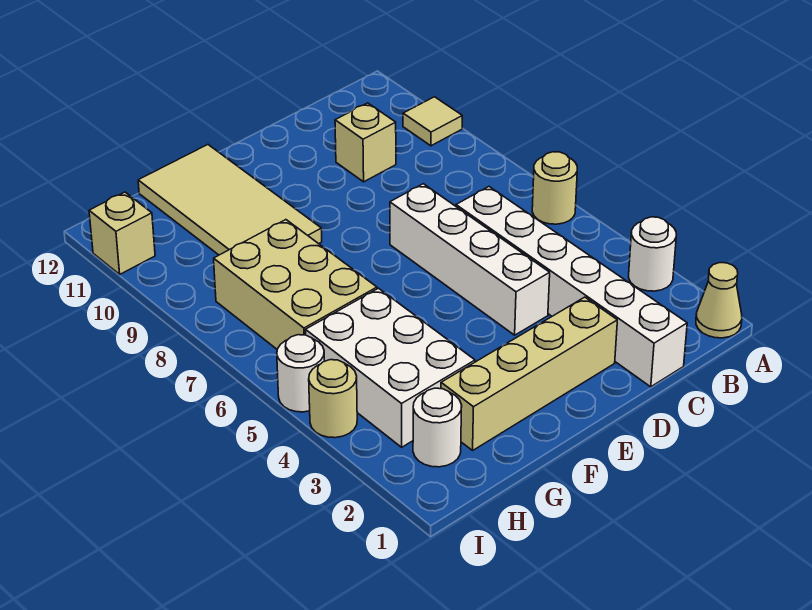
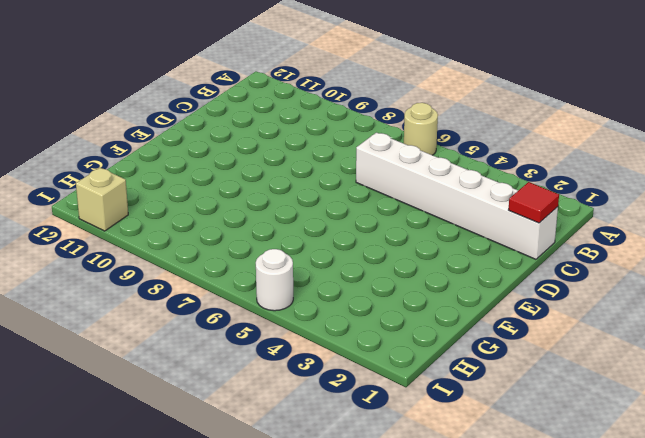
red 1x1 tile [509,182,559,223] -> none
none -> tan 1x1 cone [696,263,742,338]
none -> white 1x1 round brick [629,217,676,291]
none -> tan 1x1 tile [403,97,462,146]

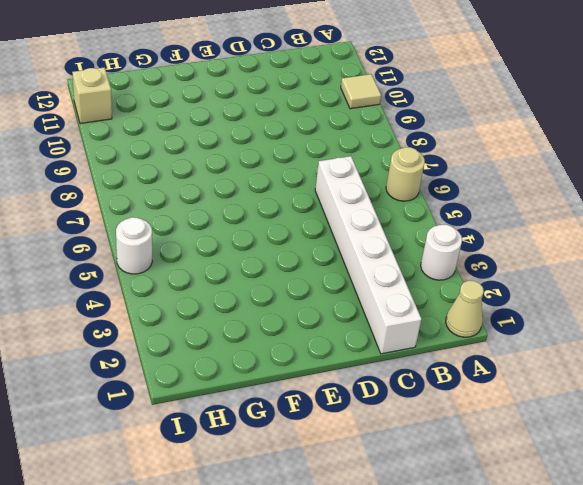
none -> tan 1x1 brick [335,103,396,182]
none -> tan 1x4 brick [441,297,617,450]
none -> white 1x4 brick [390,184,550,335]

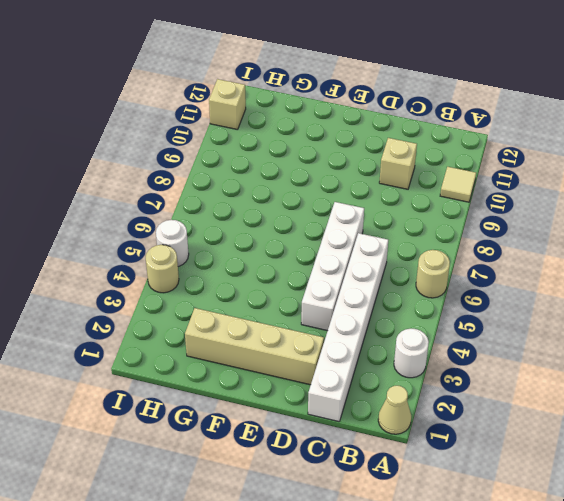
none -> tan 2x4 tile [138,145,322,255]
none -> white 2x3 brick [306,288,475,447]
none -> tan 2x3 brick [214,220,377,349]

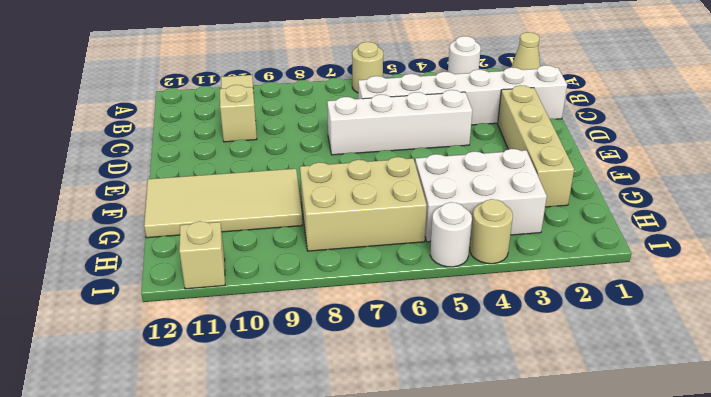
none -> white 1x1 round brick [413,388,462,467]

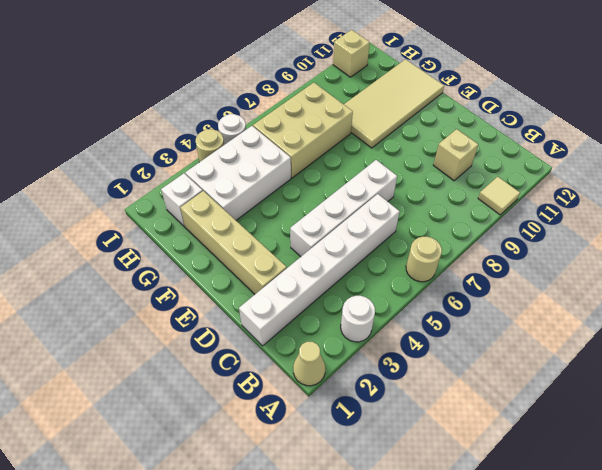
white 1x1 brick [161,173,203,227] -> white 1x1 round brick [413,388,462,467]

